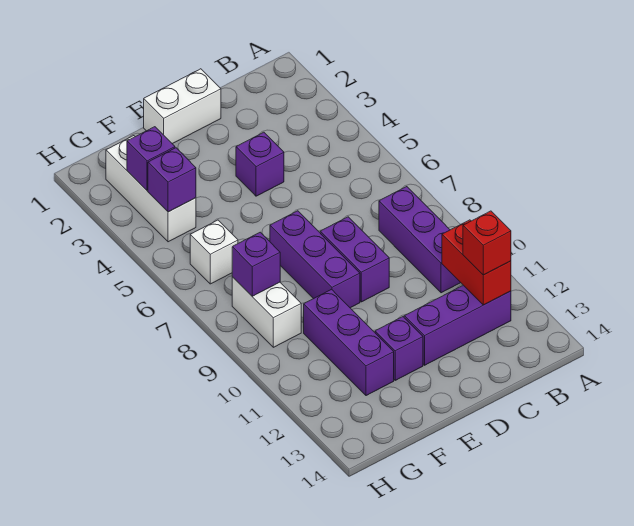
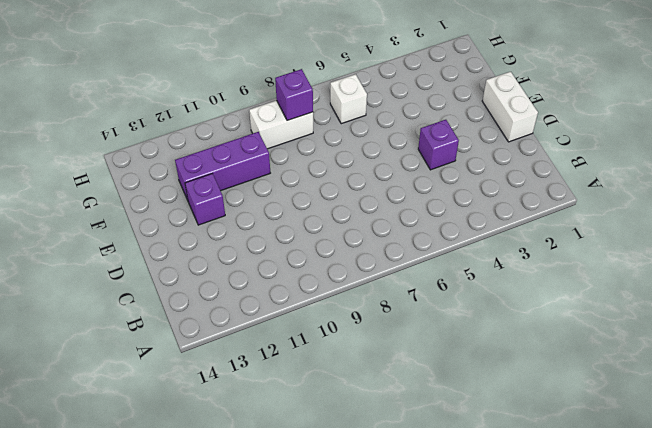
none -> purple 1x3 brick [379,187,461,293]
none -> purple 1x3 brick [404,285,511,365]
none -> purple 1x2 brick [320,217,389,302]

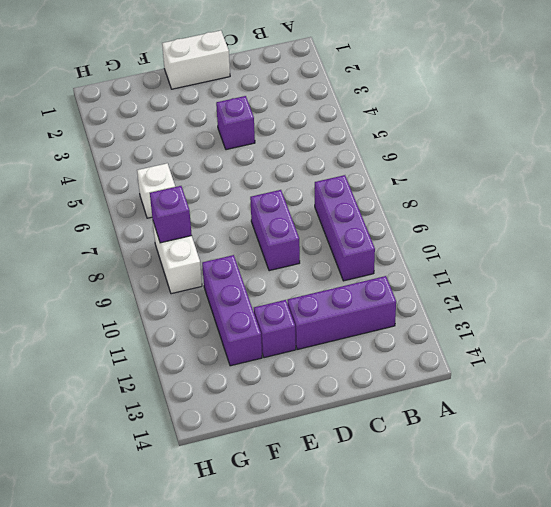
none -> purple 1x3 brick [270,211,360,308]
none -> white 1x3 brick [106,136,196,242]
none -> red 1x2 brick [442,220,511,305]

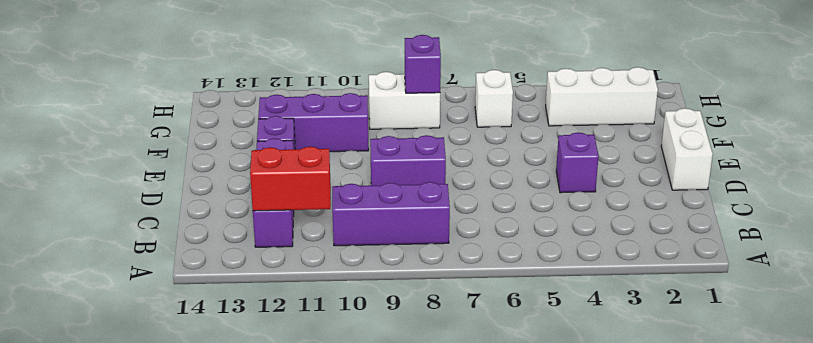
none -> purple 1x3 brick [270,211,360,308]
none -> purple 1x1 brick [127,127,175,191]
none -> purple 1x1 brick [148,148,196,212]

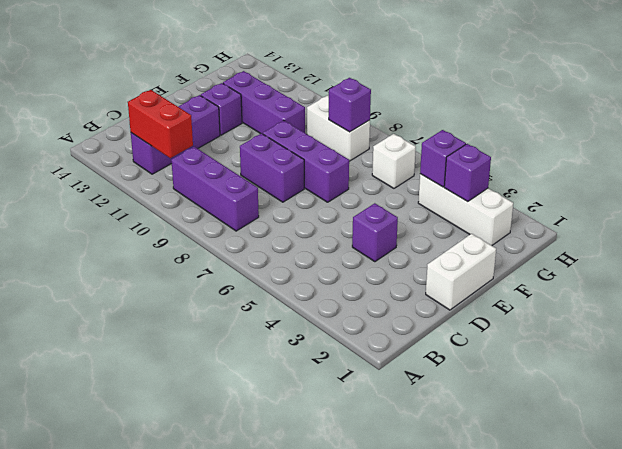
none -> red 1x1 brick [463,211,511,275]

